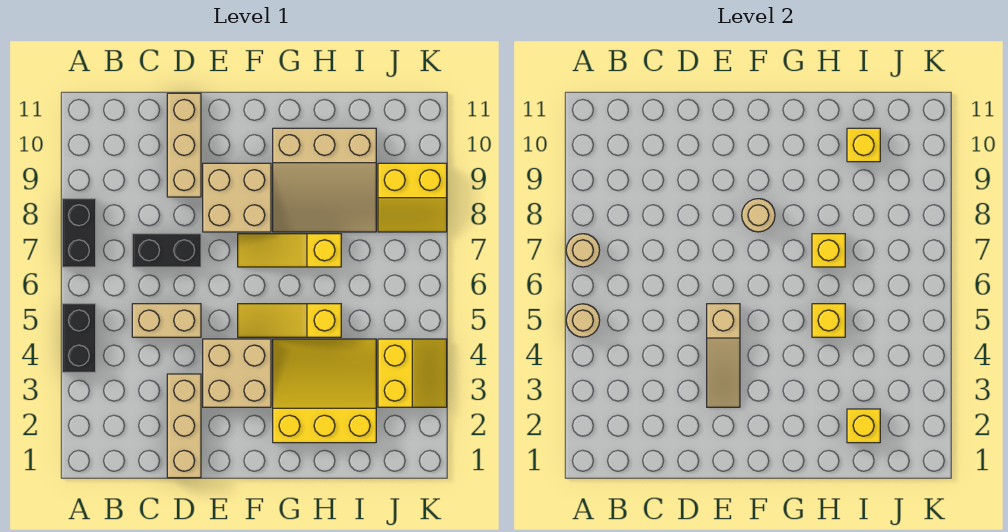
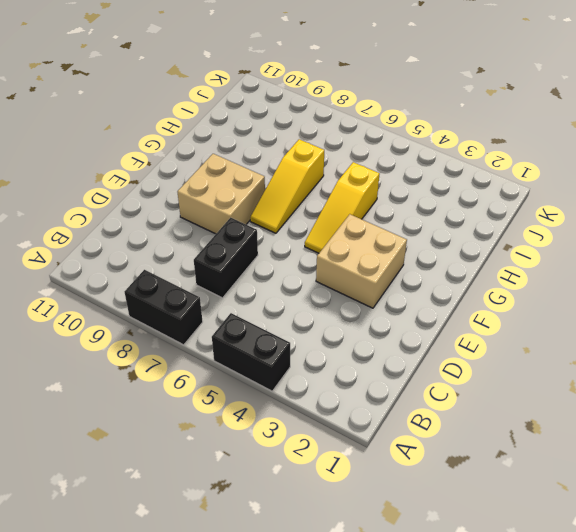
none -> tan 1x2 brick [132,304,201,337]
none -> tan 1x3 brick [167,374,201,478]
none -> tan 1x3 brick [167,93,201,197]

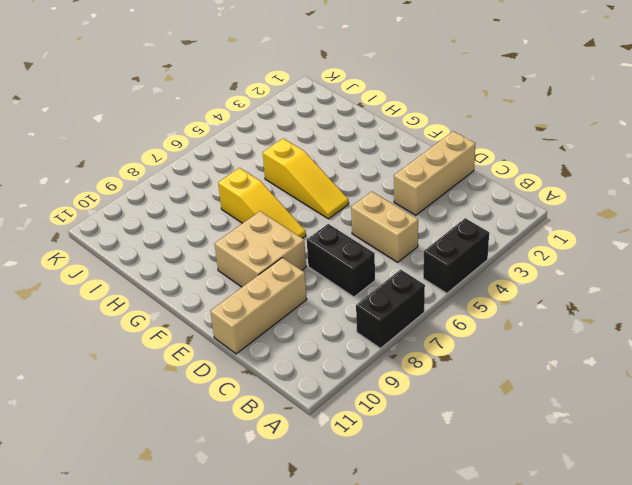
none -> tan 2x2 brick [203,339,271,407]
none -> yellow 3x3 slope [273,339,376,443]
none -> tan 3x3 slope [273,128,376,232]

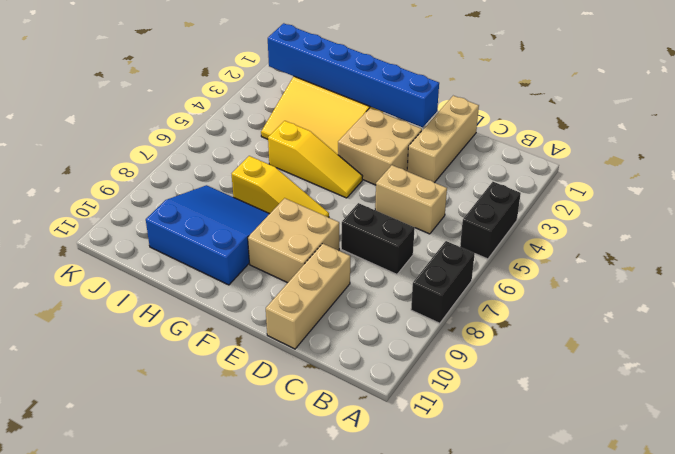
blue 1x6 brick [268,23,439,128] -> yellow 1x1 brick [847,409,880,443]
blue 3x3 slope [146,185,269,285] -> tan 3x3 slope [273,128,376,232]
none -> yellow 2x2 slope [378,339,447,407]
none -> yellow 2x2 slope [378,163,447,232]
none -> tan 1x1 round brick [566,304,600,337]

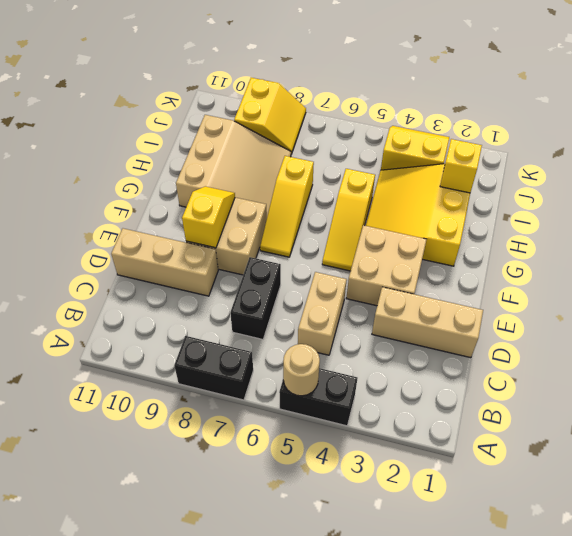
yellow 1x2 slope [182,186,235,248] -> none
none -> tan 1x1 round brick [566,234,600,267]
none -> tan 1x3 slope [707,304,740,407]
none -> tan 1x1 round brick [742,199,775,232]

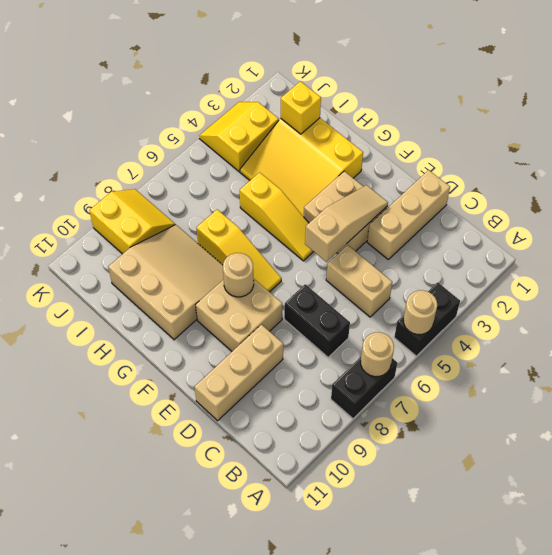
none -> yellow 1x1 brick [812,304,845,337]
none -> yellow 1x1 brick [812,234,845,267]
none -> yellow 1x1 brick [847,128,880,162]

